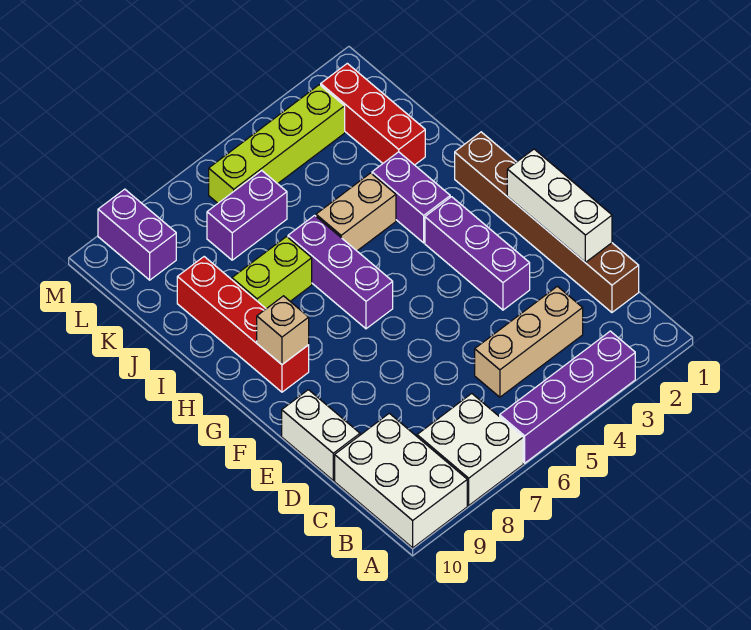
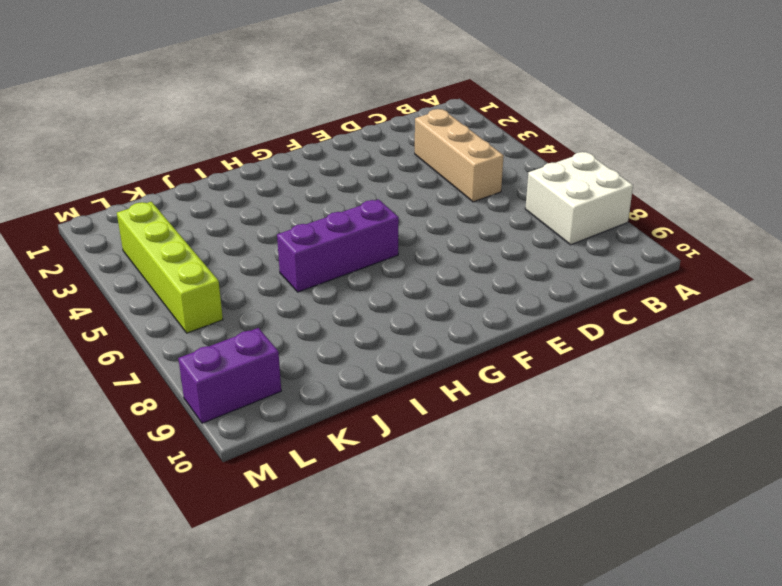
none -> purple 1x4 brick [500,331,635,463]
none -> white 2x3 brick [335,413,467,548]
none -> brown 1x6 brick [455,132,639,312]

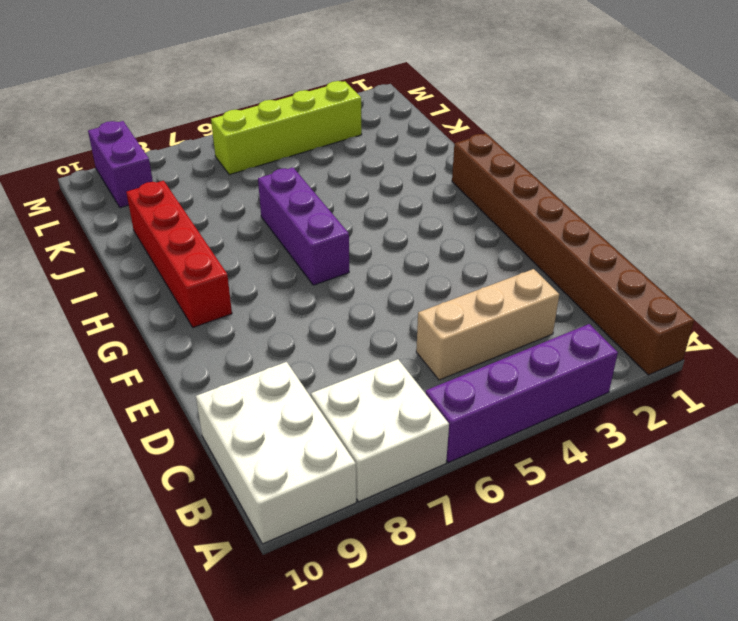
brown 1x8 brick [452,133,694,375] -> brown 1x6 brick [455,132,639,312]
none -> white 1x2 brick [282,390,360,481]
none -> purple 1x3 brick [425,197,530,310]
none -> purple 1x2 brick [372,152,450,243]

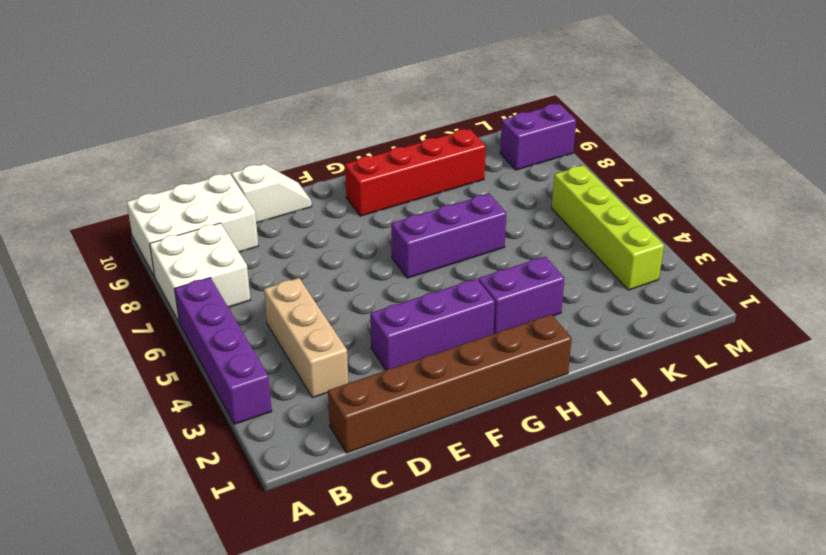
white 1x2 slope [231,164,312,223] -> white 1x2 brick [282,390,360,481]
none -> tan 1x2 brick [316,173,396,251]
none -> lime 1x2 brick [232,237,312,309]
none -> red 1x3 brick [321,63,425,165]

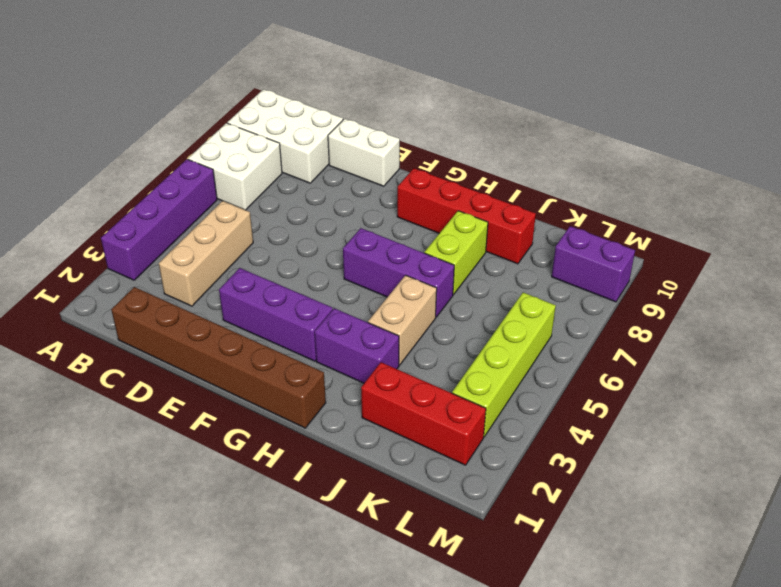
none -> purple 1x2 brick [207,171,287,260]
none -> white 1x3 brick [507,149,612,262]
none -> tan 1x1 brick [257,296,309,364]

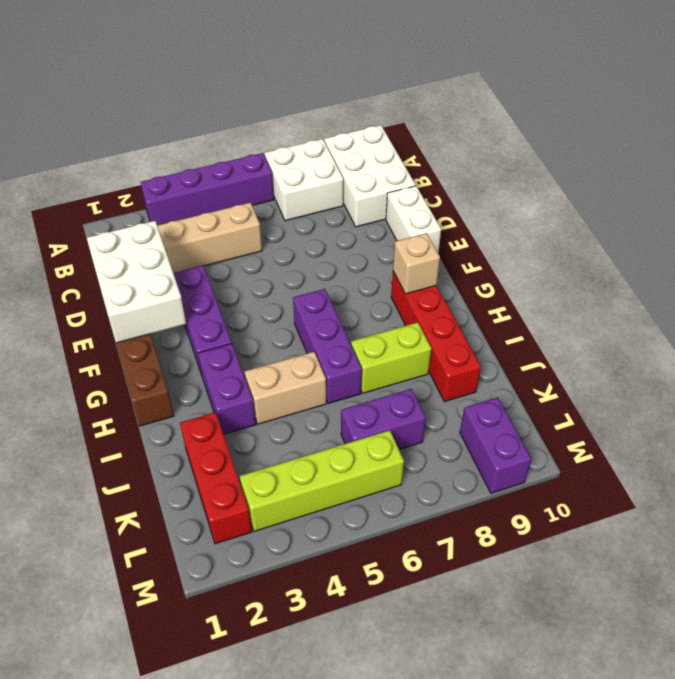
white 2x3 brick [87,221,186,343] -> white 1x3 brick [507,149,612,262]

